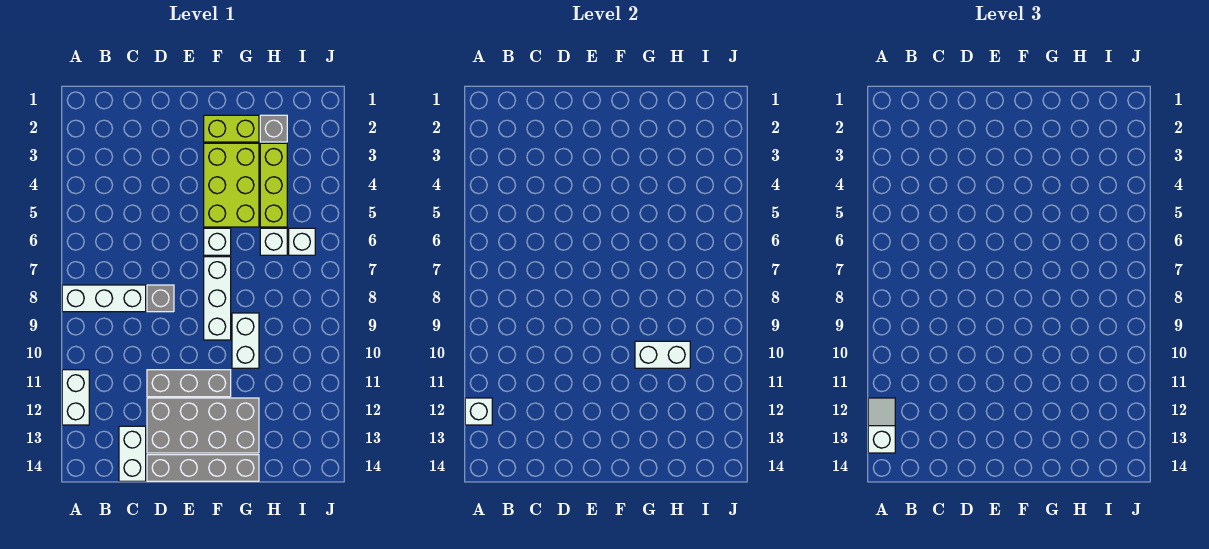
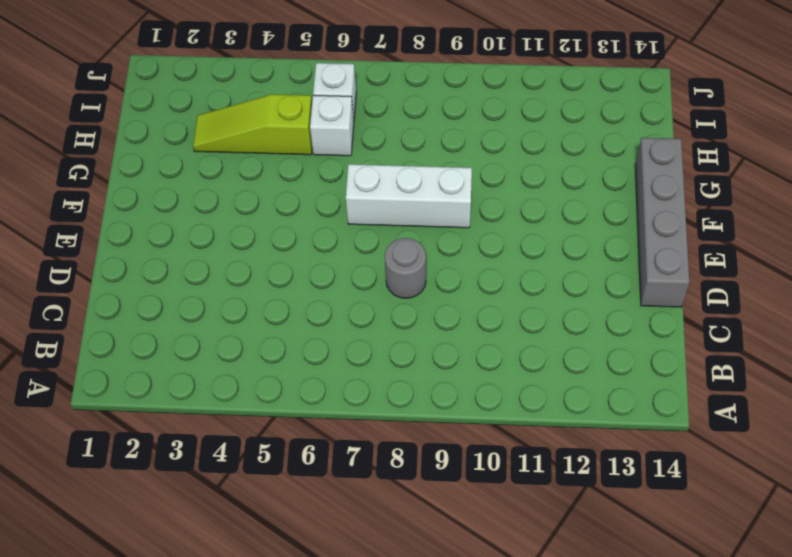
grey 1x1 round brick [385,238,426,298] -> grey 1x1 brick [147,285,174,312]
lime 1x3 slope [193,94,312,155] -> lime 1x3 brick [260,143,287,227]
none -> white 1x3 brick [62,285,146,312]
none -> white 1x2 brick [62,370,89,425]
none -> white 1x2 brick [119,426,146,481]

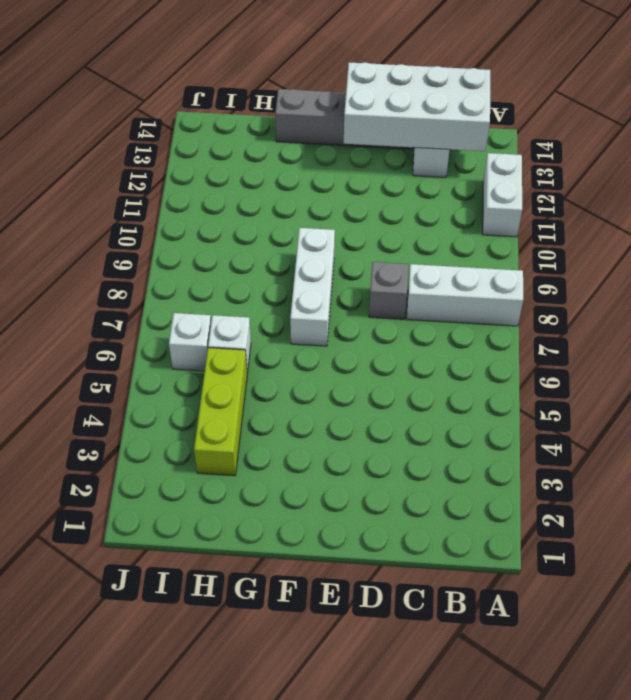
white 2x4 brick [344,62,490,151] -> none
none -> grey 1x3 brick [147,370,231,397]
none -> grey 2x4 brick [147,398,259,453]
none -> lime 1x2 brick [204,115,259,142]

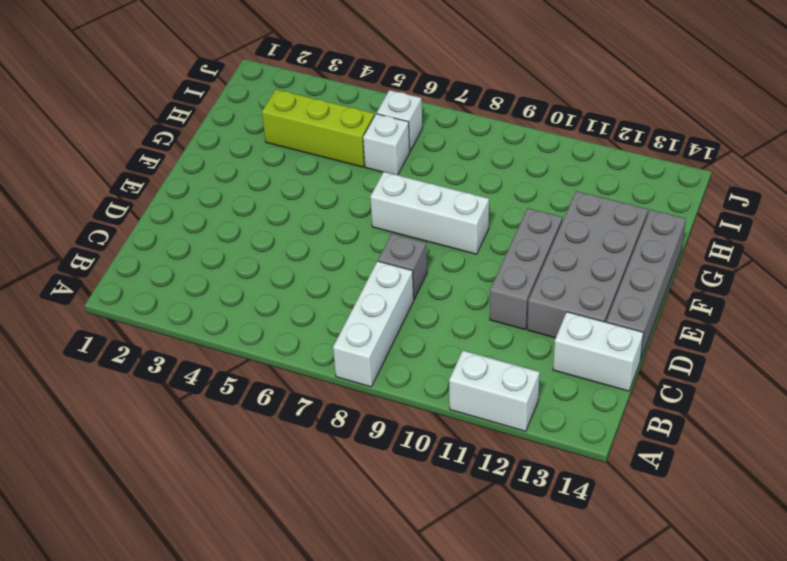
none -> lime 1x2 brick [204,115,259,142]
none -> lime 2x3 brick [204,143,259,227]
none -> white 1x1 brick [204,228,231,255]

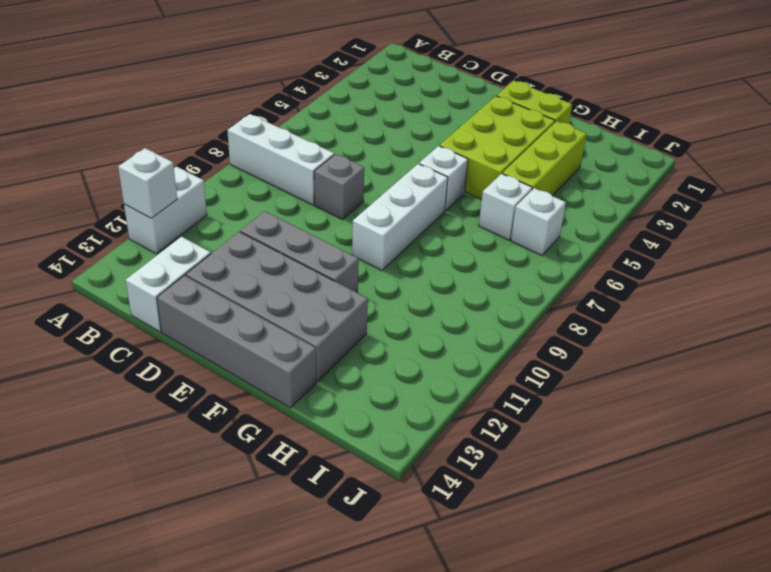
none -> white 1x2 brick [232,313,259,368]
none -> grey 1x1 brick [260,115,287,142]
none -> white 1x2 brick [635,341,690,368]

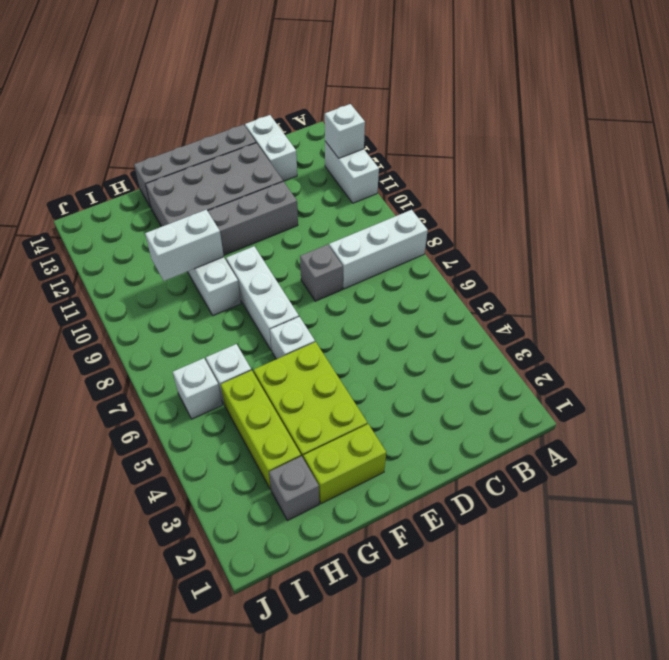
none -> white 1x2 slope [868,398,895,453]

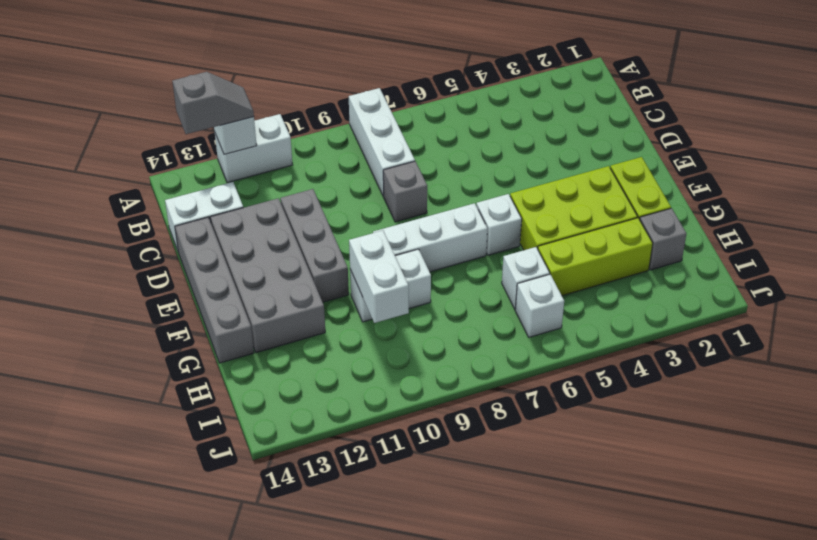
grey 1x2 slope [172,72,254,134] -> white 1x2 slope [868,398,895,453]

